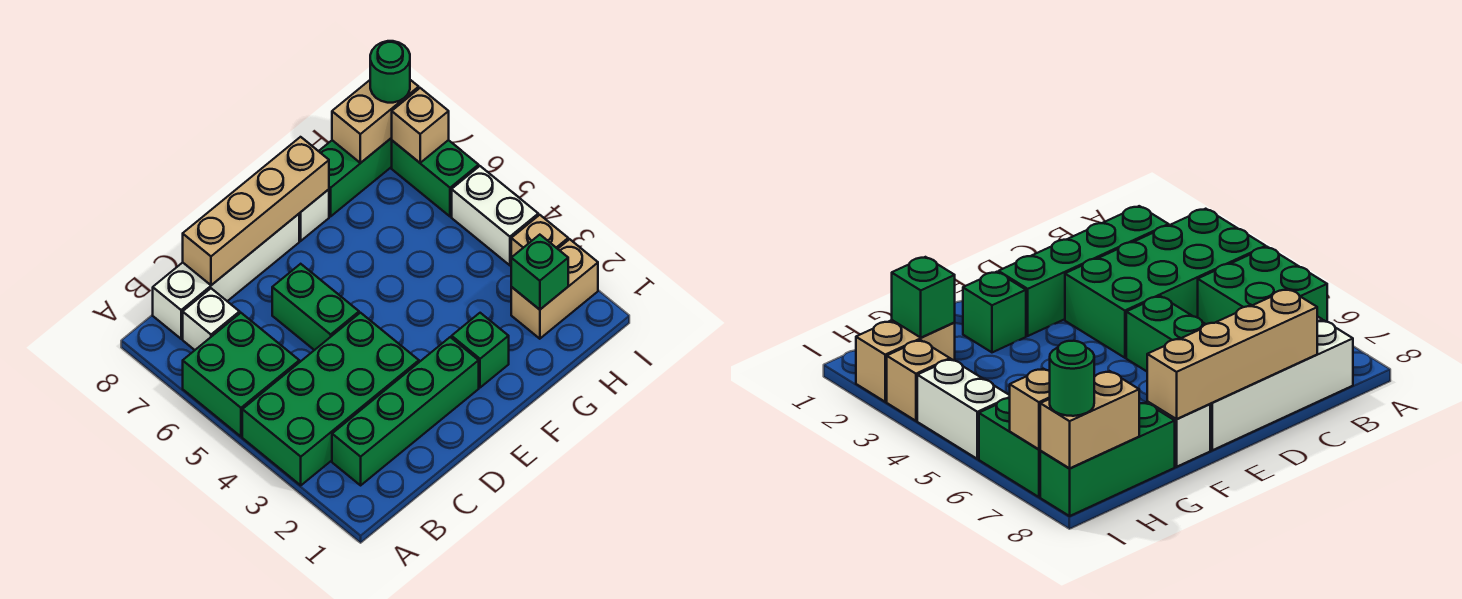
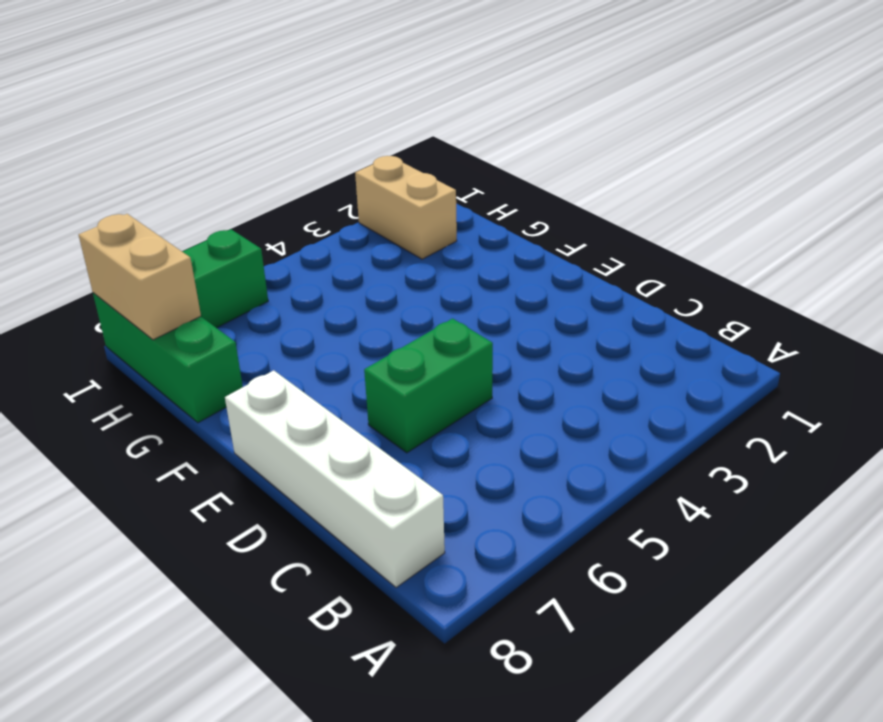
none -> green 2x4 brick [242,313,419,485]
none -> green 2x2 brick [183,313,299,436]
none -> green 1x4 brick [332,337,479,485]

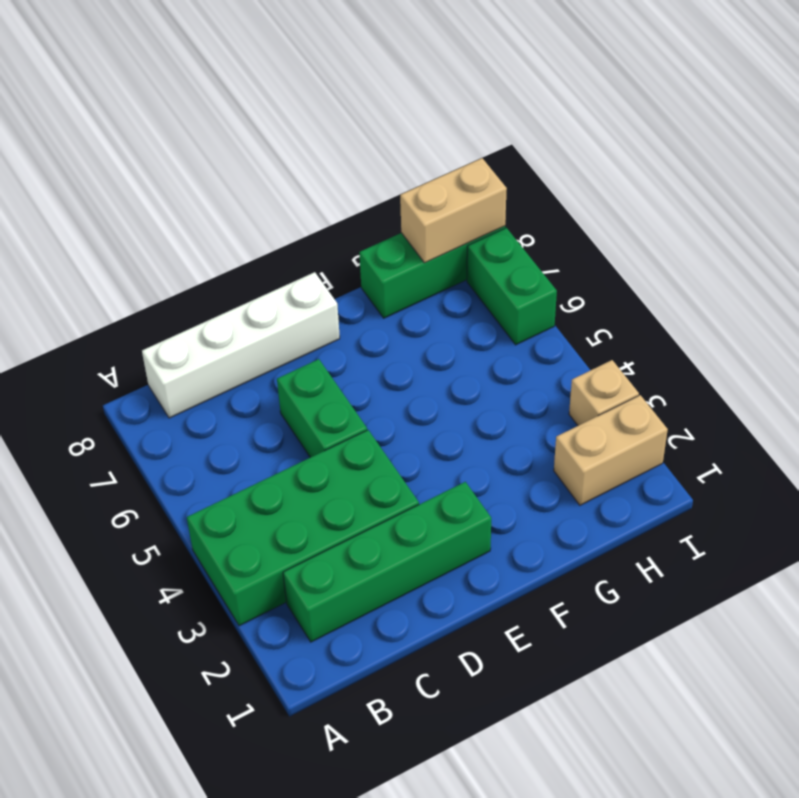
none -> green 2x2 brick [183,313,299,436]
none -> white 1x1 brick [183,288,240,350]
none -> green 1x1 brick [452,313,509,388]

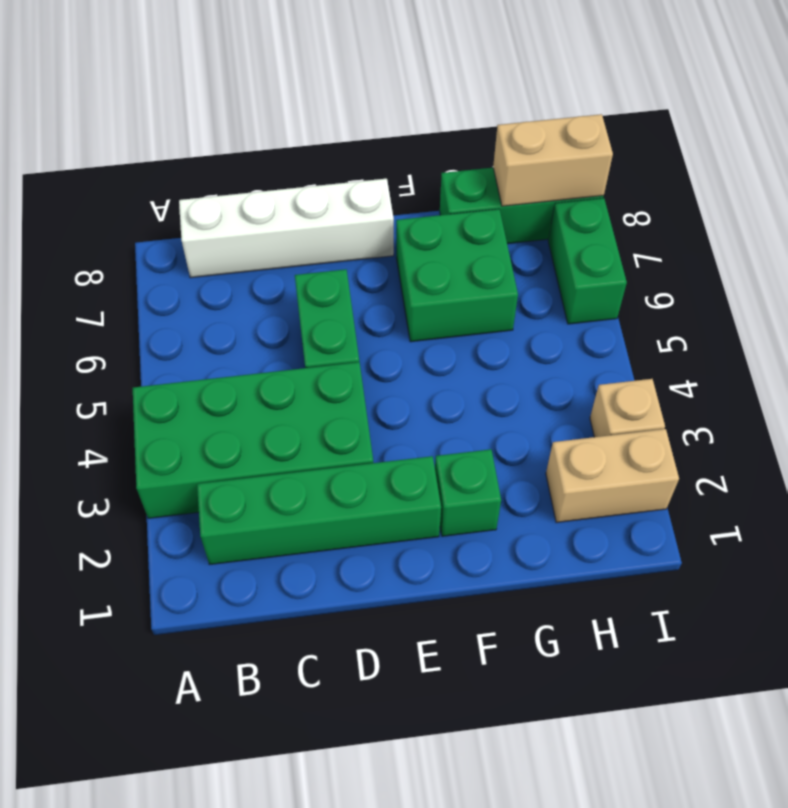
green 2x2 brick [396,209,518,342] -> green 2x2 brick moved to [183,313,299,436]
none -> white 1x1 brick [183,288,240,350]
none -> white 1x1 brick [299,189,329,241]
none -> white 1x2 brick [452,166,538,265]

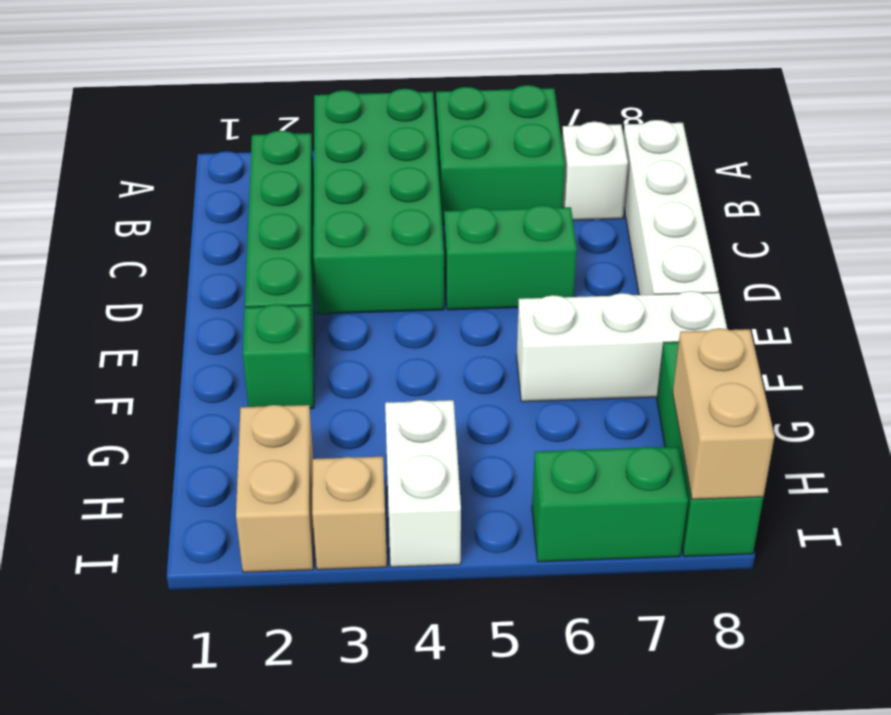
white 1x3 brick [517,291,727,402] -> white 1x1 brick [299,189,329,241]
white 1x2 brick [385,400,461,567] -> white 1x2 brick turned to [452,166,538,265]
none -> tan 1x4 brick [183,137,329,285]
none -> green 1x1 brick [511,235,568,310]
none -> tan 1x1 brick [392,88,449,163]

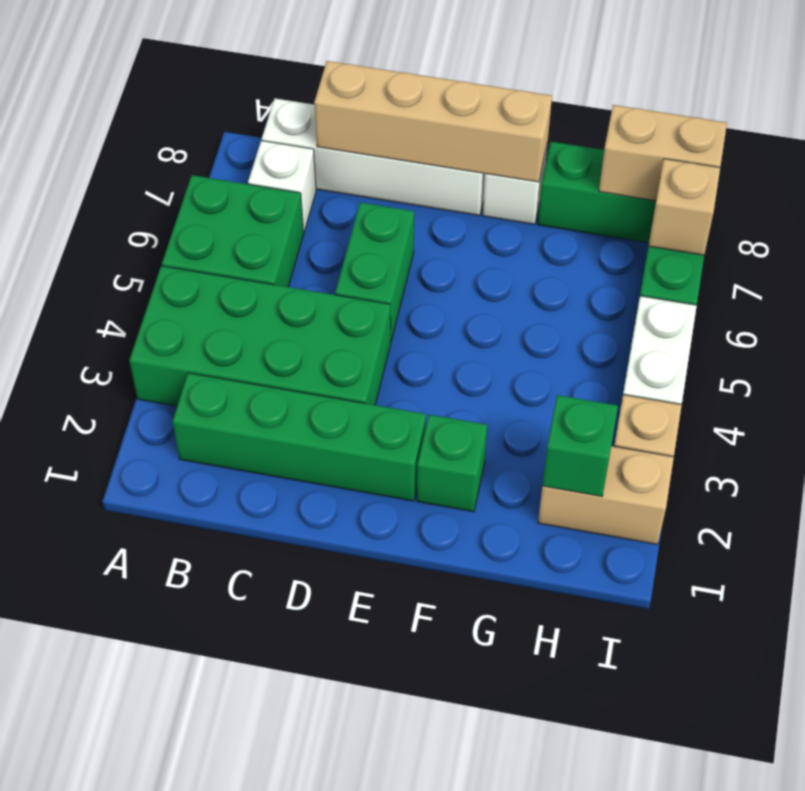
none -> green 1x1 round brick [370,41,410,103]

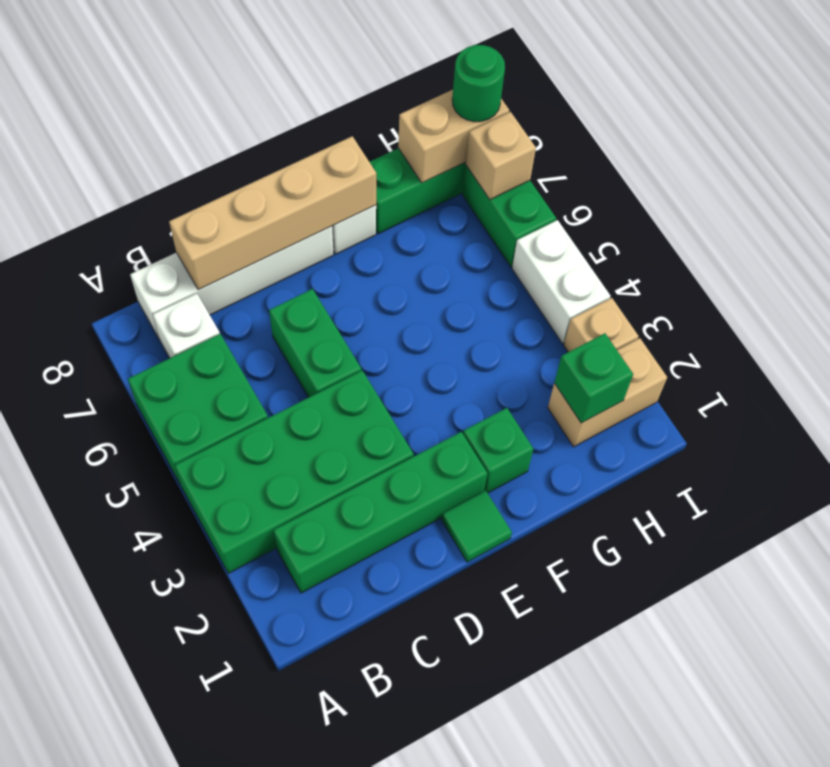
green 1x1 tile [442,491,512,562] -> none

